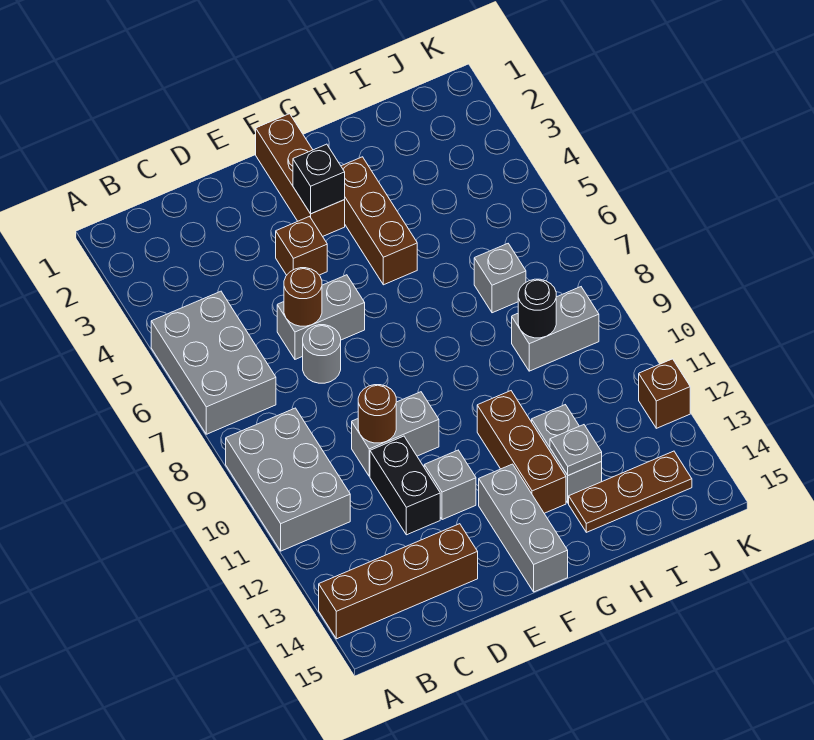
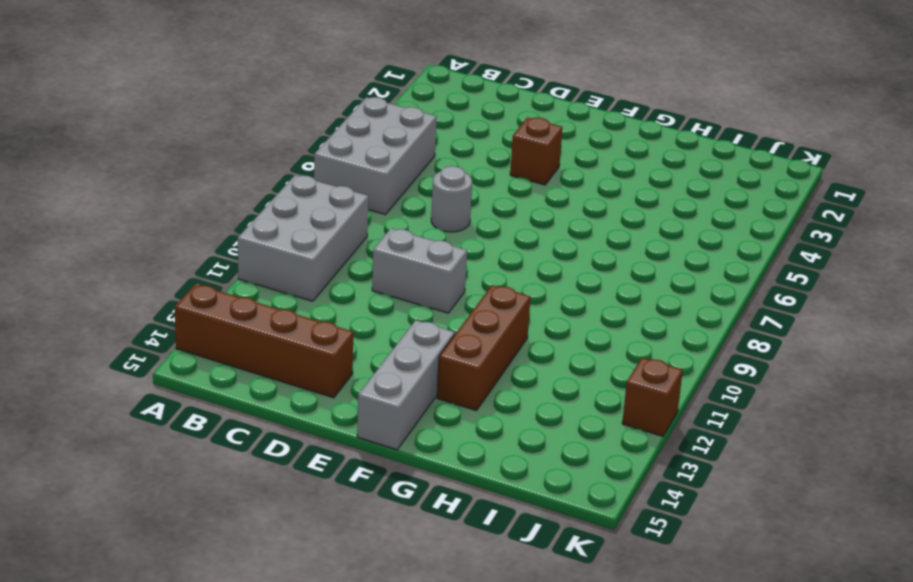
none -> grey 1x2 brick [277,275,365,359]
none -> black 1x2 brick [370,436,440,535]
none -> grey 1x1 brick [424,450,476,520]

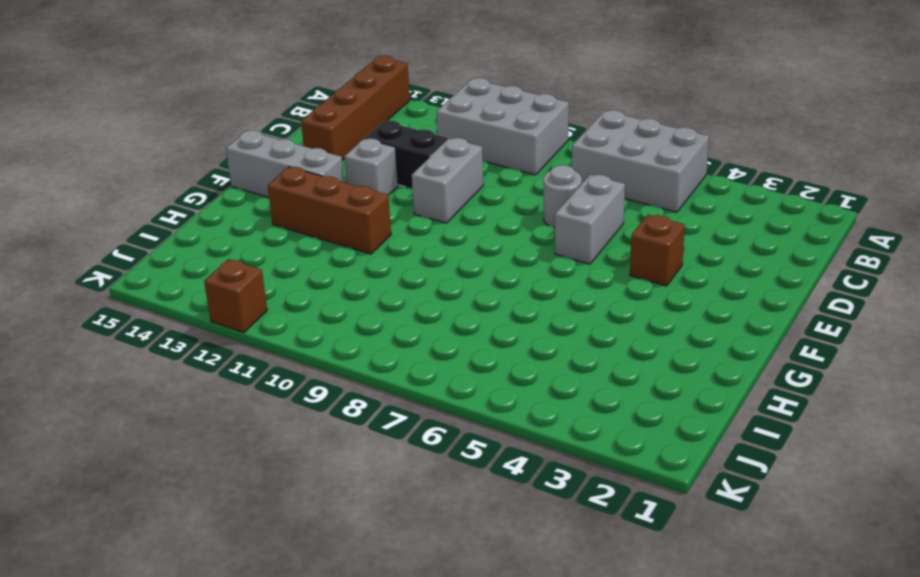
none -> brown 1x3 brick [256,114,345,236]
none -> brown 1x3 brick [341,157,417,285]
none -> grey 1x2 brick [532,405,602,503]

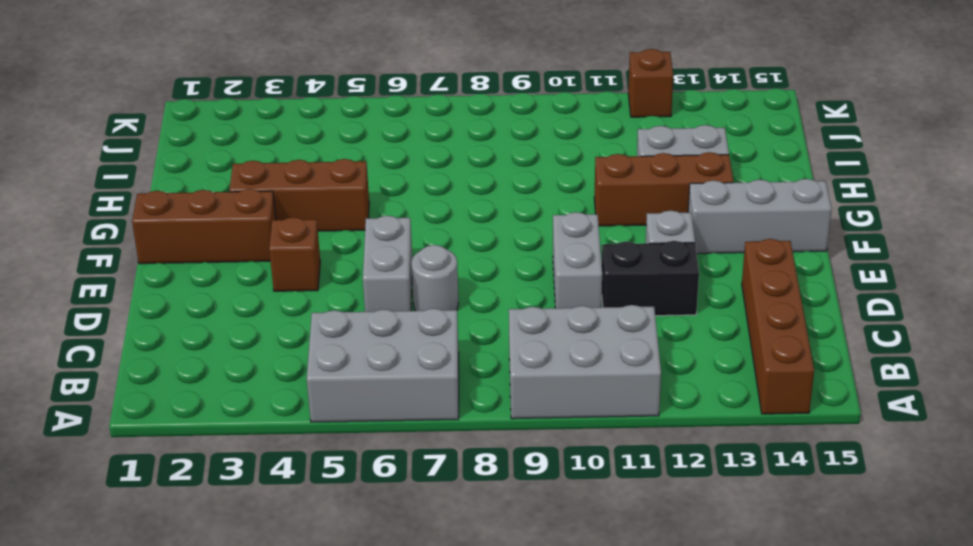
none -> brown 1x3 plate [569,451,692,532]
none -> grey 1x1 brick [474,244,526,313]
none -> grey 1x2 brick [512,287,599,371]

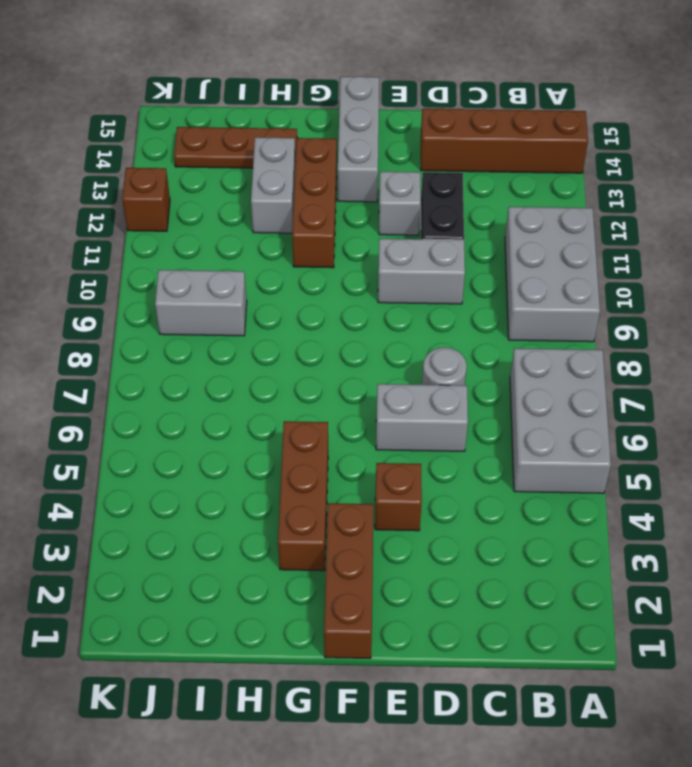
none -> grey 1x1 brick [474,244,526,313]
none -> brown 1x1 round brick [284,268,322,326]
none -> brown 1x1 round brick [358,385,396,443]

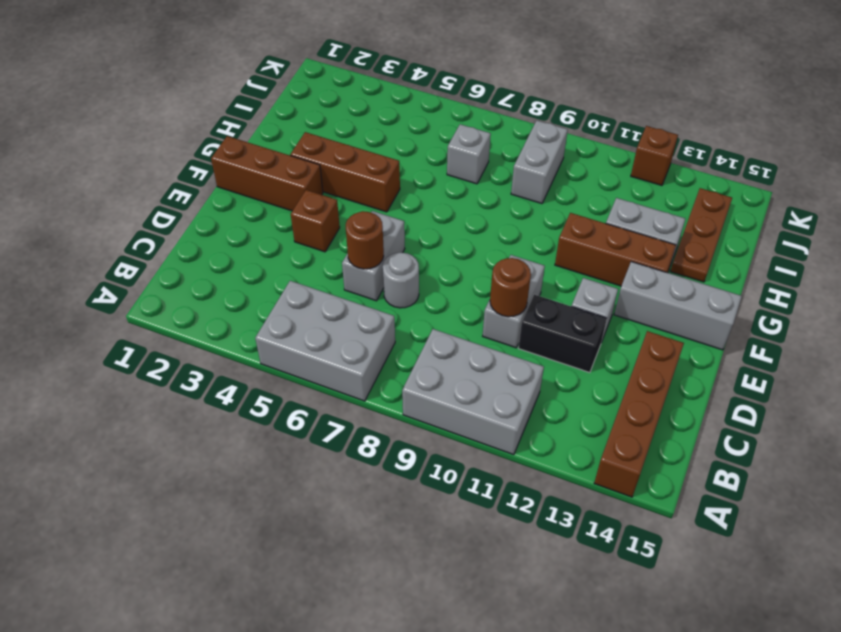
none -> black 1x1 brick [293,144,345,214]
none -> grey 1x1 plate [550,425,602,475]
none -> black 1x1 round brick [518,279,556,338]

